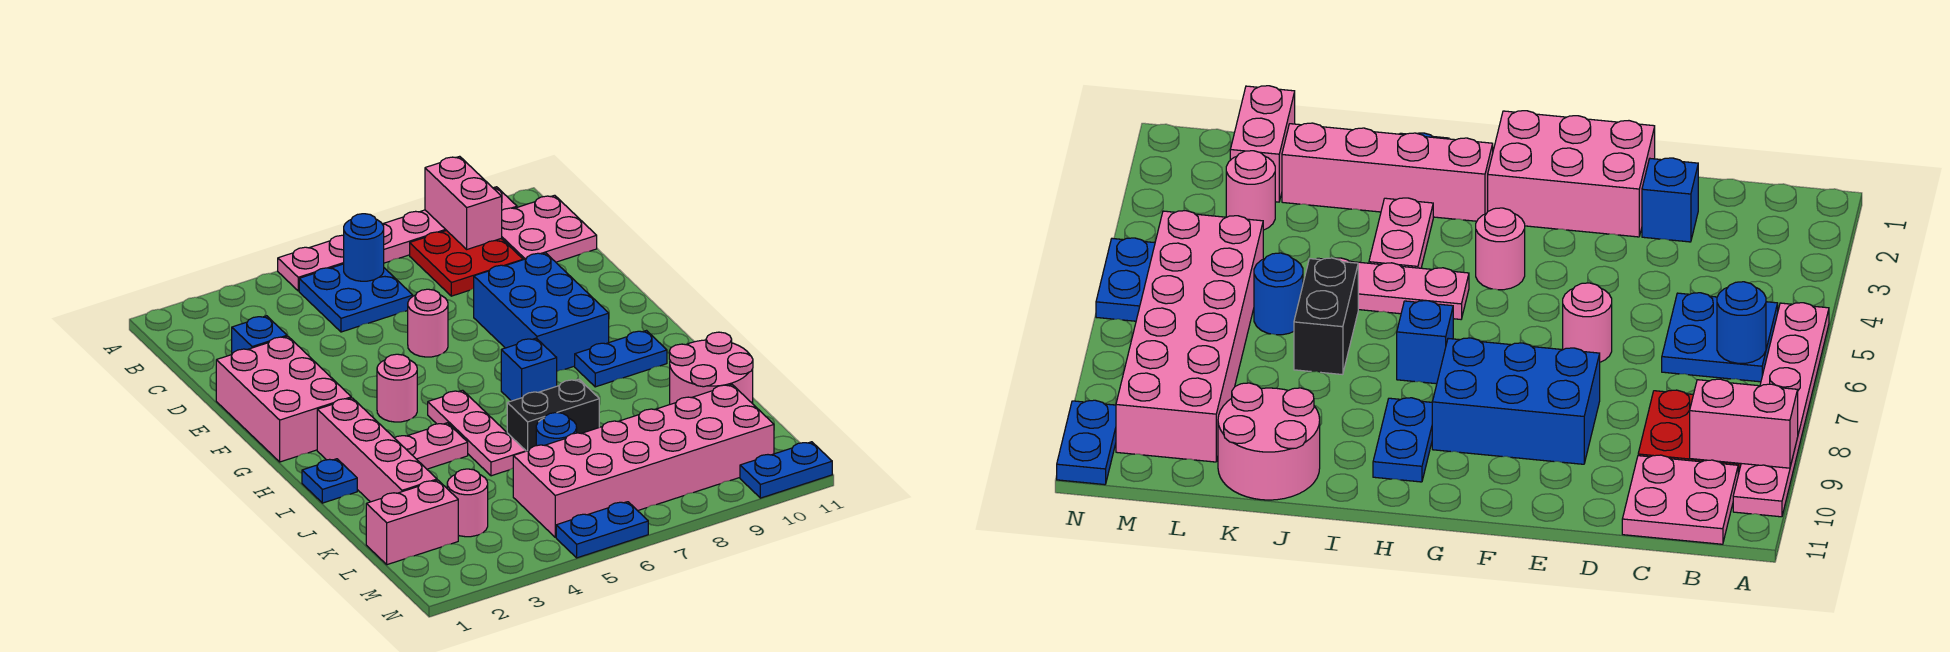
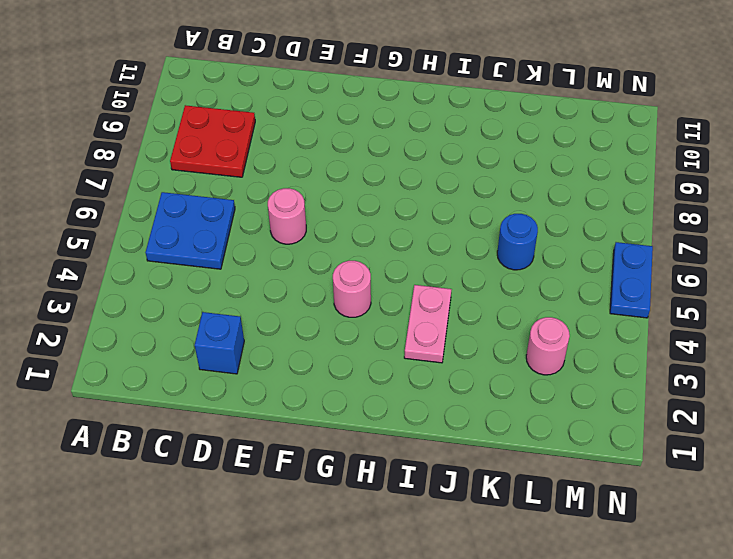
none -> pink 1x6 plate [278,187,517,291]
none -> pink 2x2 plate [501,195,597,262]
none -> pink 2x3 brick [216,336,351,462]

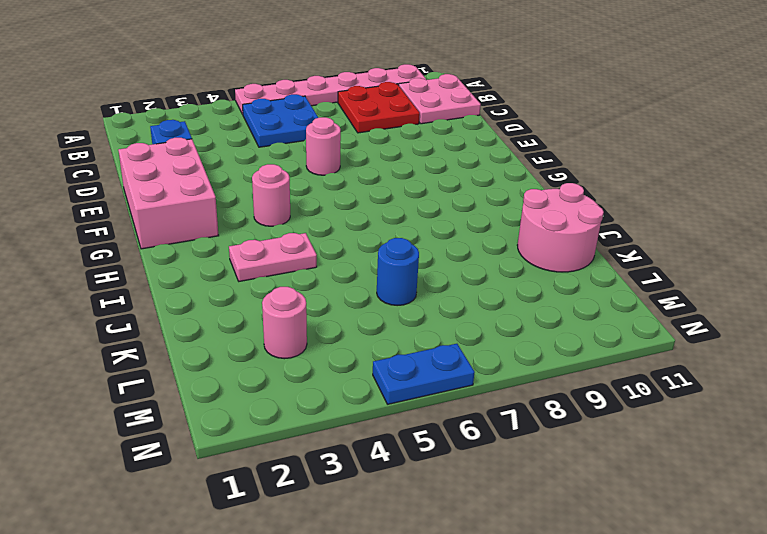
none -> blue 2x3 brick [474,253,609,371]
none -> pink 1x4 brick [317,398,437,502]
none -> pink 1x3 plate [428,390,526,476]

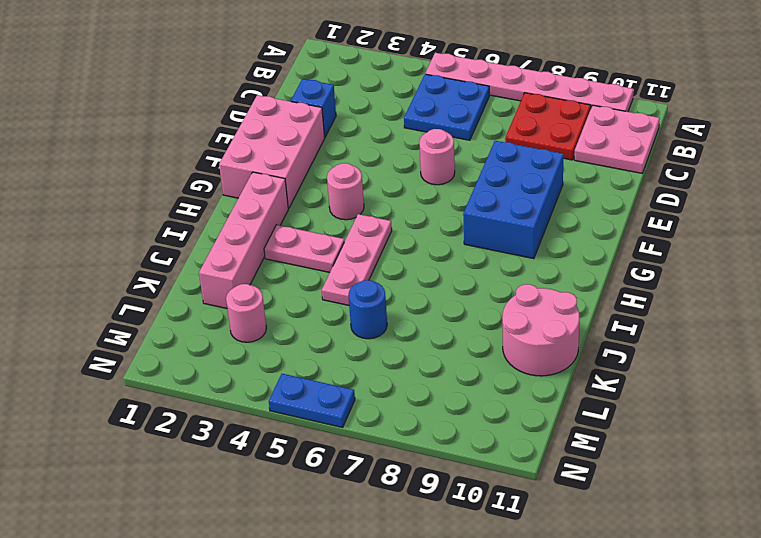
none -> blue 1x1 brick [501,338,557,401]
none -> blue 1x2 plate [575,331,667,387]
none -> blue 1x1 plate [302,459,357,503]

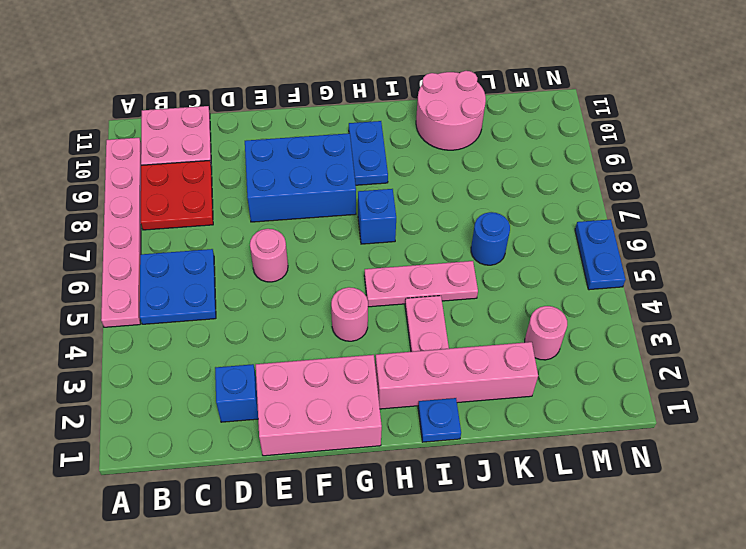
none -> black 1x2 brick [507,379,599,451]
none -> pink 1x2 brick [366,480,458,565]
none -> pink 2x6 brick [513,385,774,537]

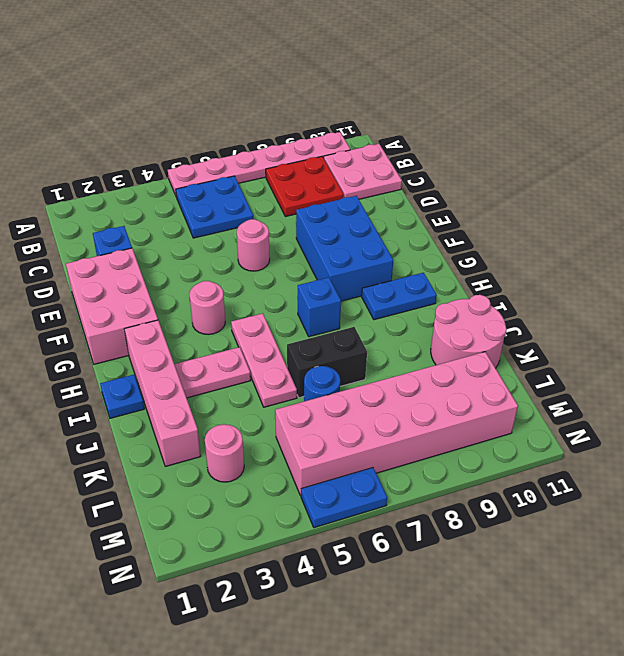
none -> pink 1x2 brick [366,480,458,565]
none -> blue 1x2 plate [740,442,832,498]
none -> pink 1x2 brick [425,156,502,249]

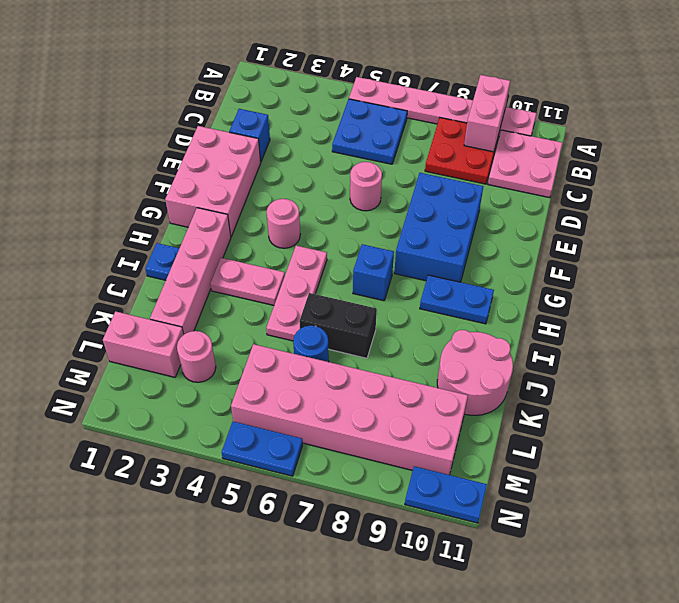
none -> blue 1x1 round brick [344,214,384,281]

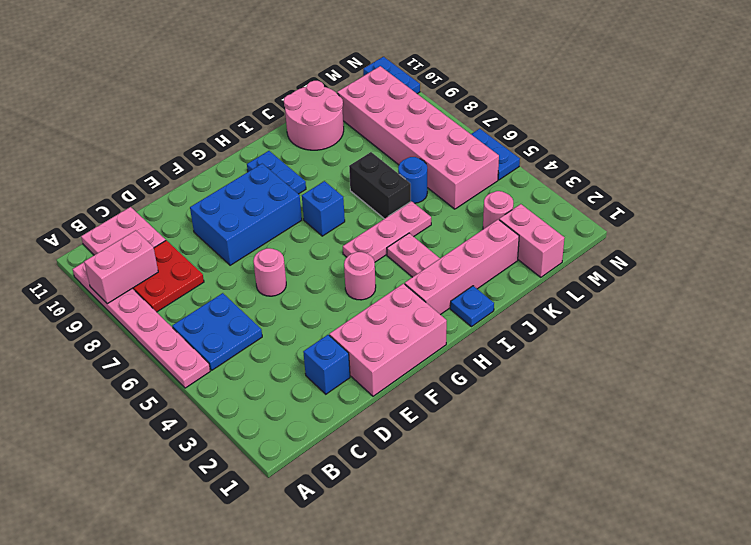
none -> blue 1x1 round brick [344,214,384,281]

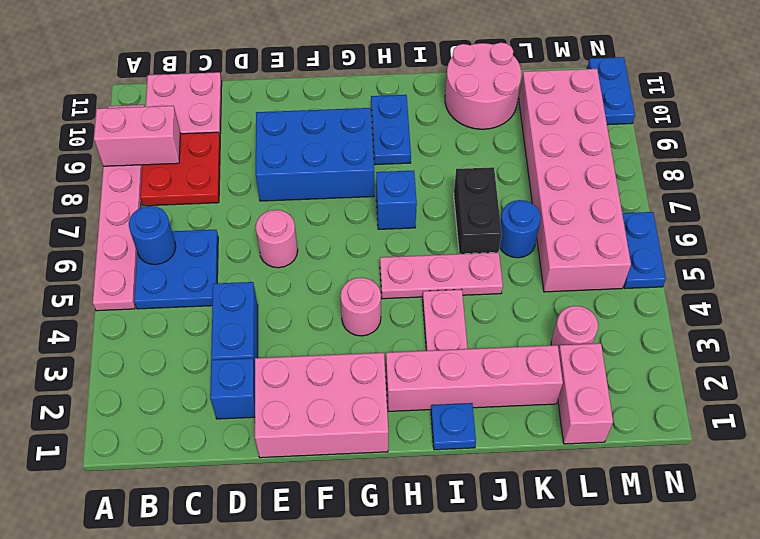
blue 1x2 brick [211,282,258,366] -> none

